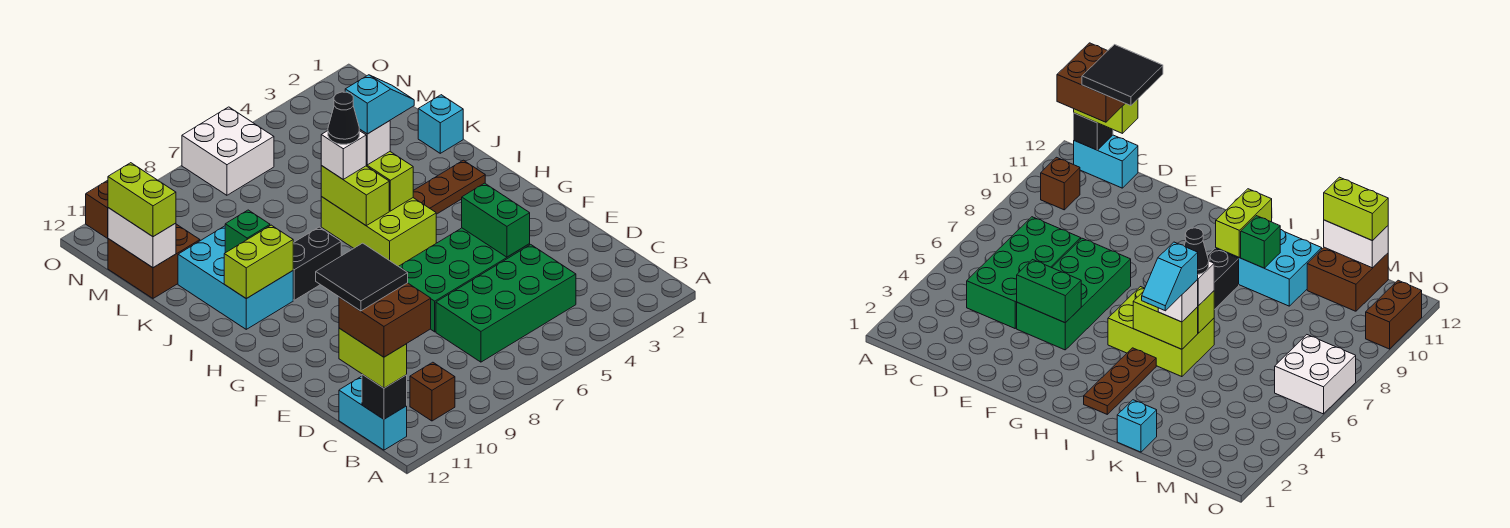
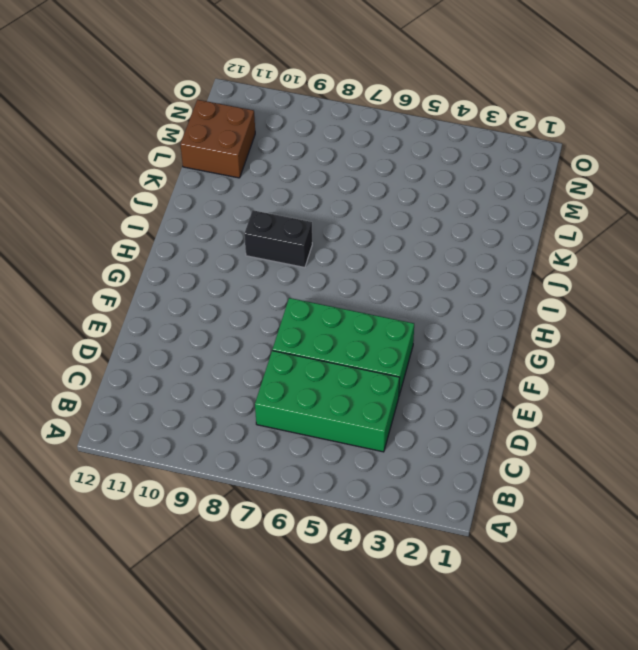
none -> brown 1x1 brick [410,362,455,421]
none -> cyan 1x2 brick [339,376,407,450]
none -> lime 2x3 brick [321,197,436,266]

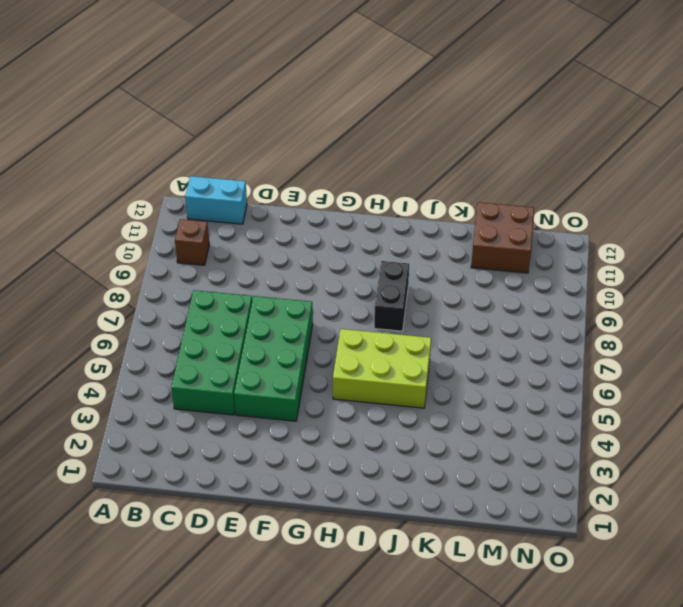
none -> brown 1x3 plate [413,160,485,214]
none -> cyan 2x3 brick [178,226,293,329]
none -> cyan 1x1 brick [418,95,463,153]

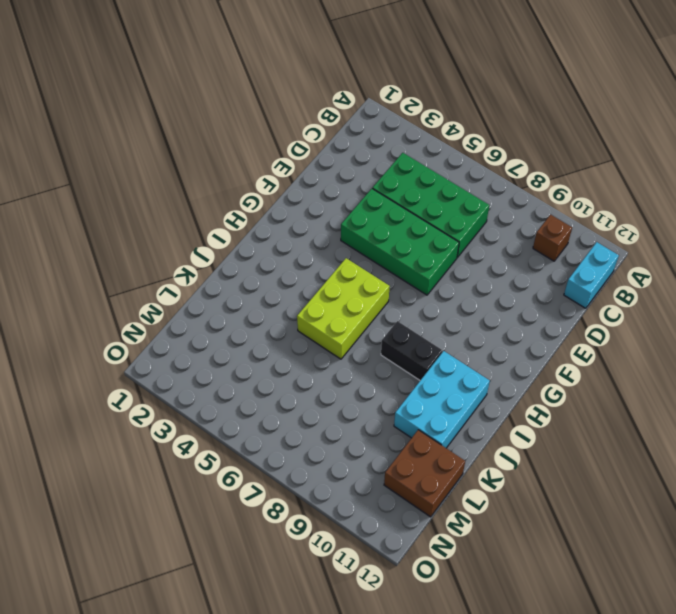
none -> brown 1x3 plate [413,160,485,214]
none -> cyan 1x1 brick [418,95,463,153]
none -> white 2x2 brick [182,107,274,195]

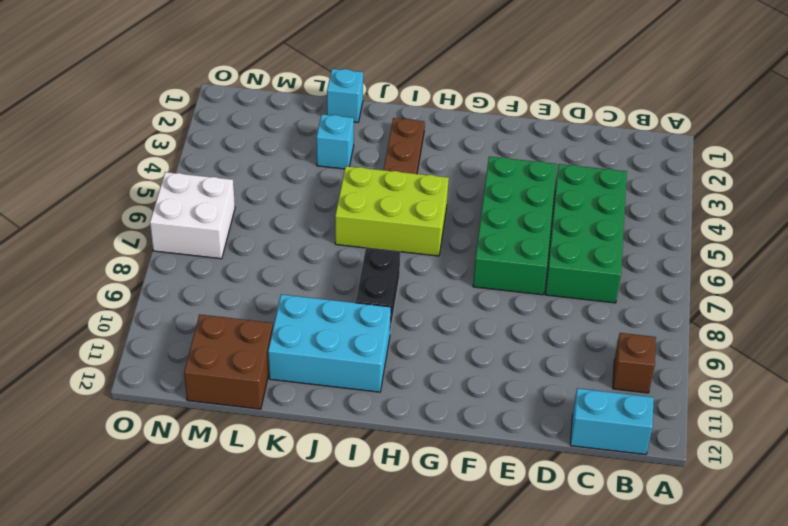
cyan 1x1 brick [316,114,354,169] -> none
none -> brown 1x2 brick [86,180,108,238]
none -> black 1x1 brick [362,374,407,419]
none -> green 1x2 brick [462,183,530,257]

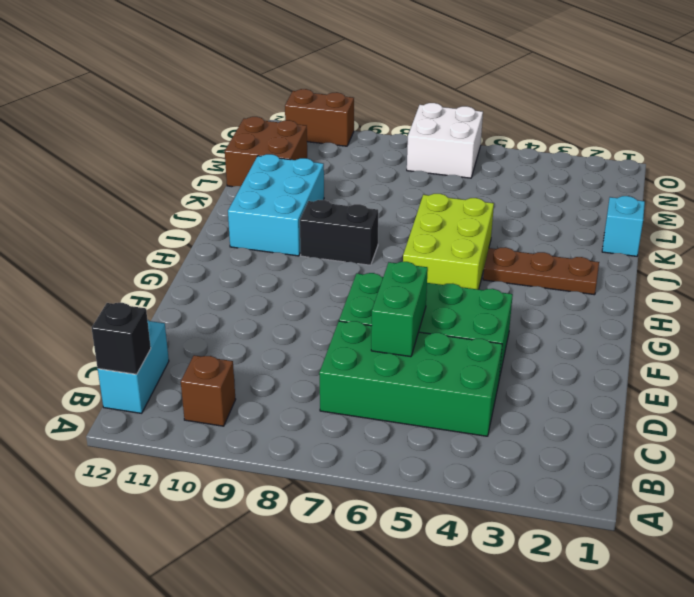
green 1x2 brick [371,262,428,357] -> green 1x2 brick moved to [462,183,530,257]
none -> lime 1x2 brick [366,152,413,211]
none -> lime 1x2 brick [321,166,389,226]
none -> lime 1x2 brick [224,225,293,299]

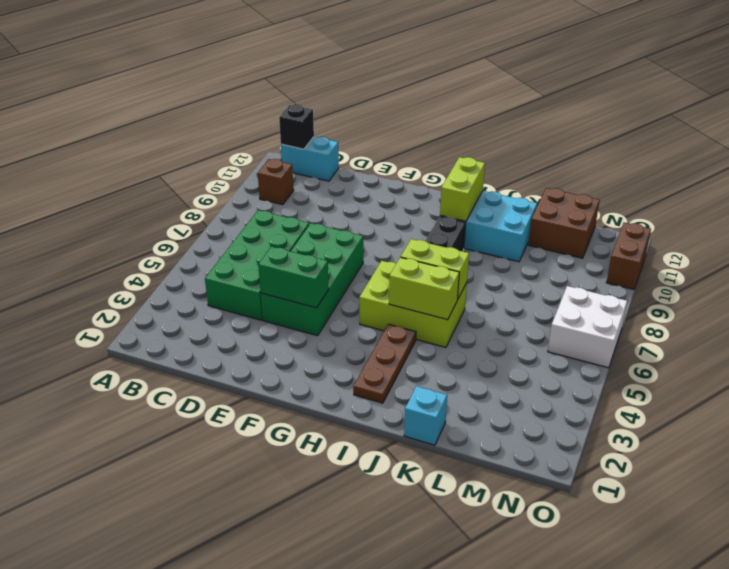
none -> green 1x1 brick [225,210,270,253]
none -> white 1x2 brick [108,208,176,268]
none -> lime 1x2 brick [339,328,407,388]

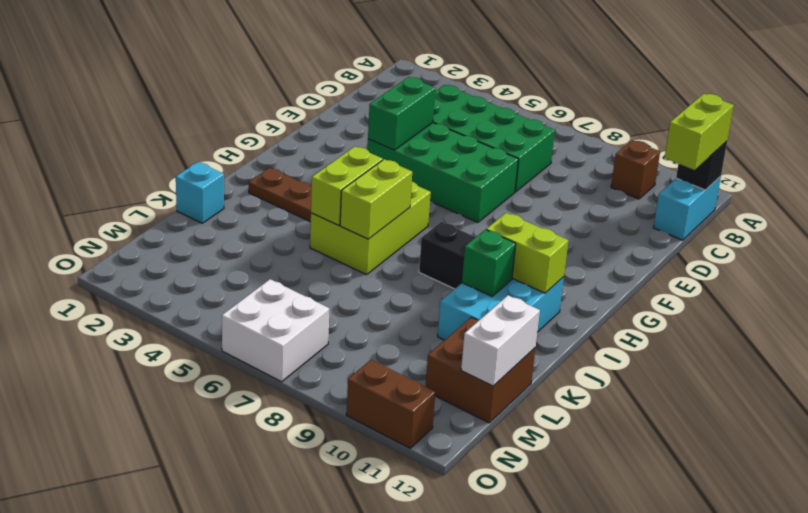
none -> white 1x1 brick [359,121,390,165]
none -> white 1x1 brick [321,131,366,180]
none -> lime 1x2 brick [108,163,176,237]

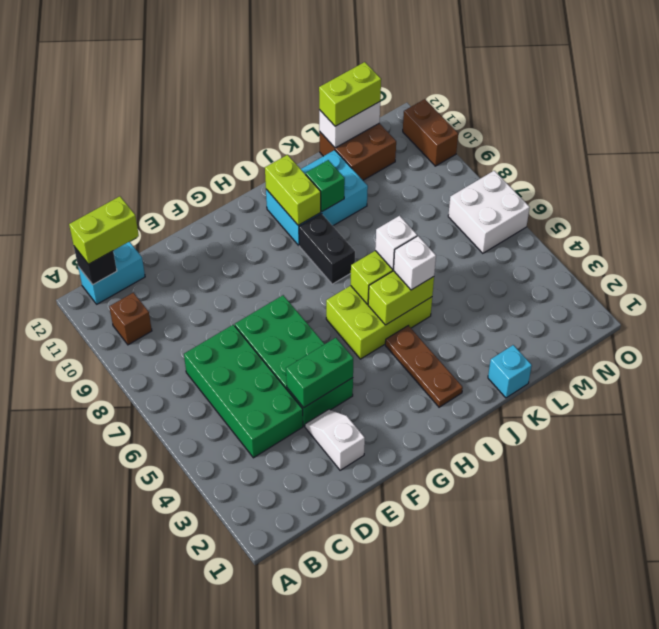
white 1x2 slope [305,409,365,470] -> none
none -> brown 2x2 brick [339,283,431,357]
none -> cyan 1x2 slope [345,75,414,134]
none -> black 1x1 cone [328,92,359,144]

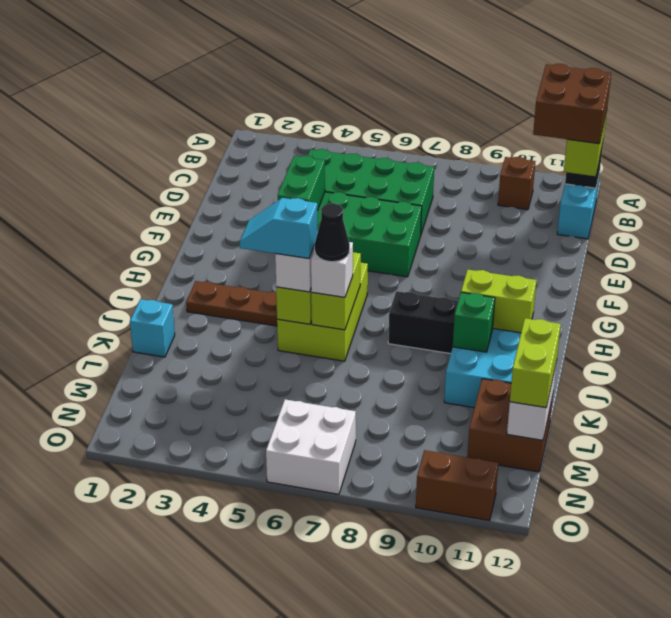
none -> black 2x2 tile [316,243,408,311]

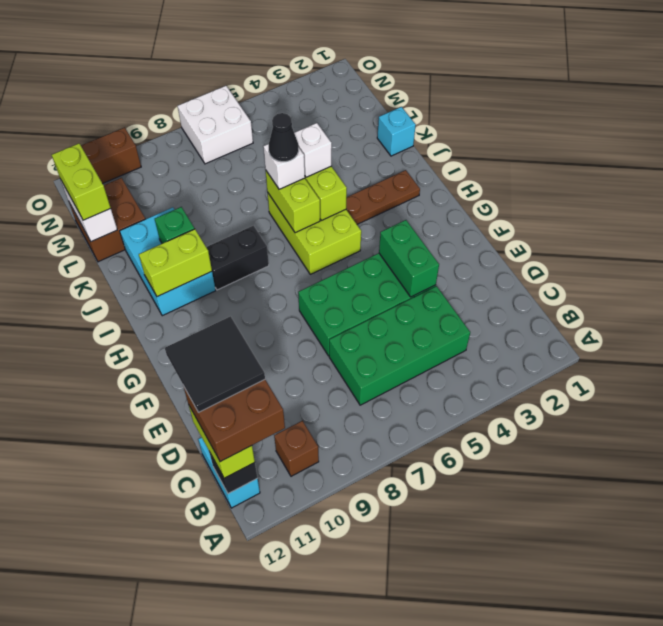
none -> cyan 1x2 slope [345,75,414,134]

